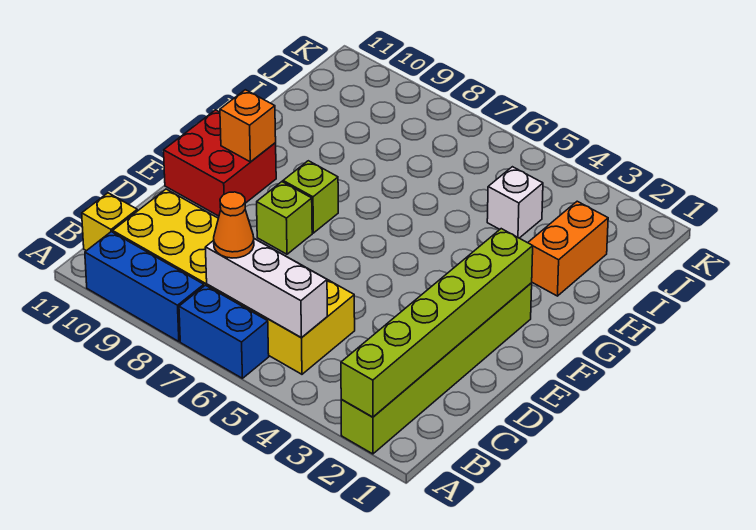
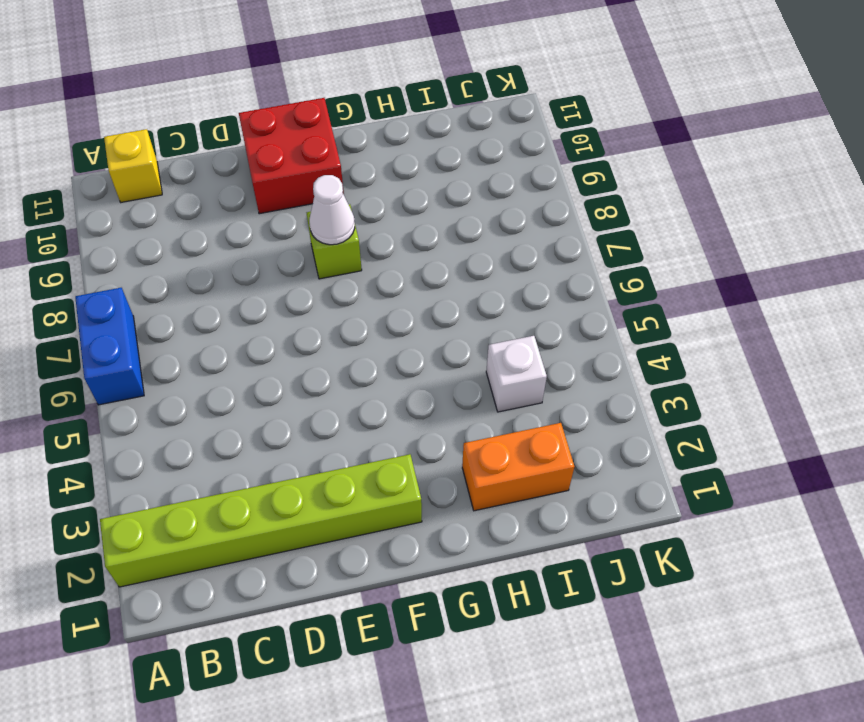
white 1x1 cone [309,175,355,245] -> none
none -> blue 1x3 brick [85,232,204,342]
none -> yellow 2x6 brick [113,189,355,374]
none -> lime 1x1 brick [257,182,312,254]

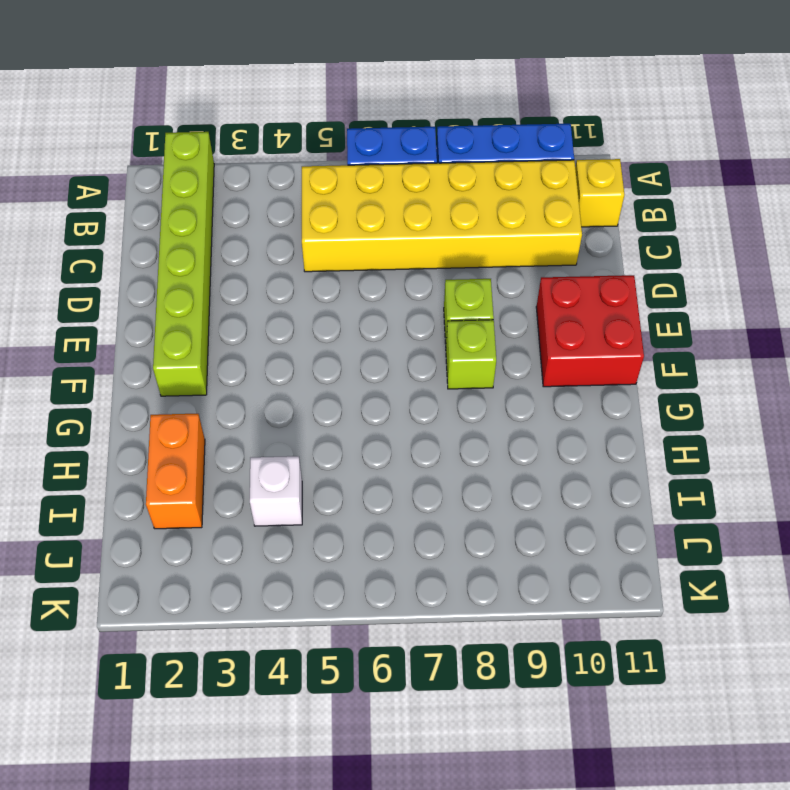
none -> lime 1x6 brick [341,229,533,417]
none -> white 1x3 brick [205,239,327,338]
none -> orange 1x1 brick [220,90,276,162]

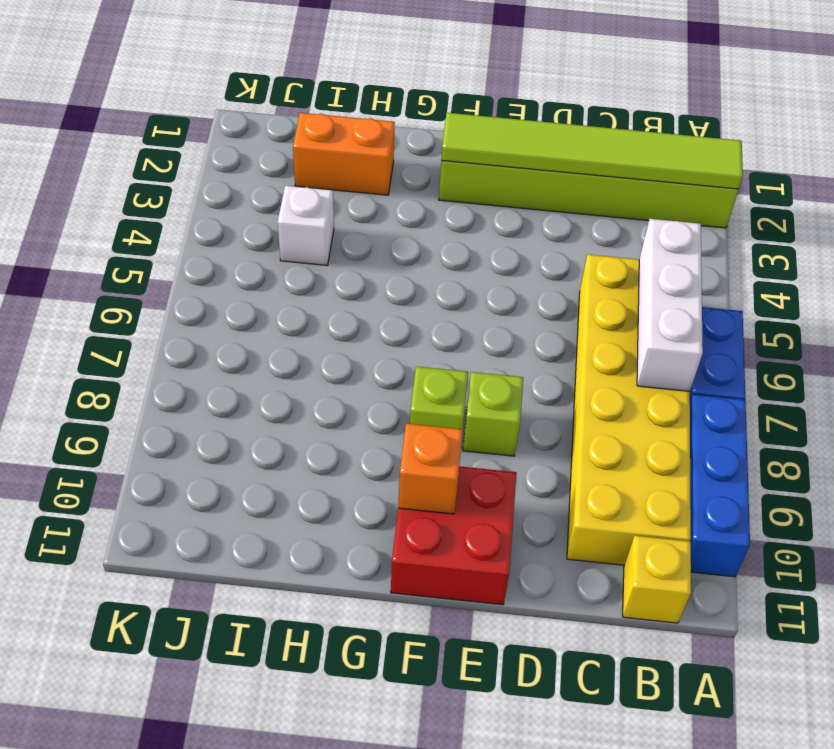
lime 1x6 tile [441,113,743,189] -> lime 1x6 brick [341,229,533,417]
none -> orange 1x1 cone [214,192,254,258]

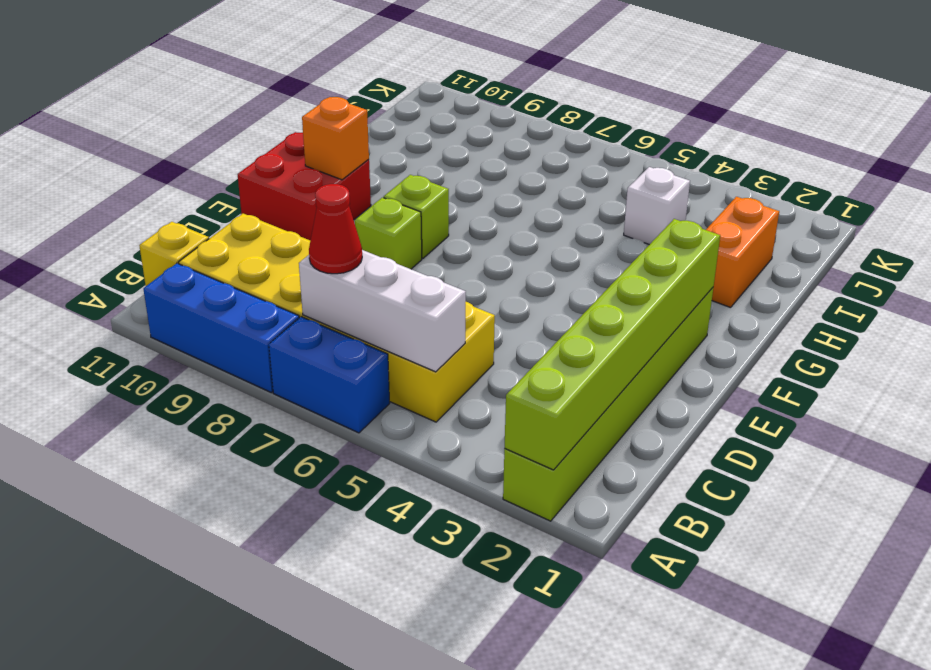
red 1x1 cone [309,184,362,274] -> orange 1x1 cone [214,192,254,258]

